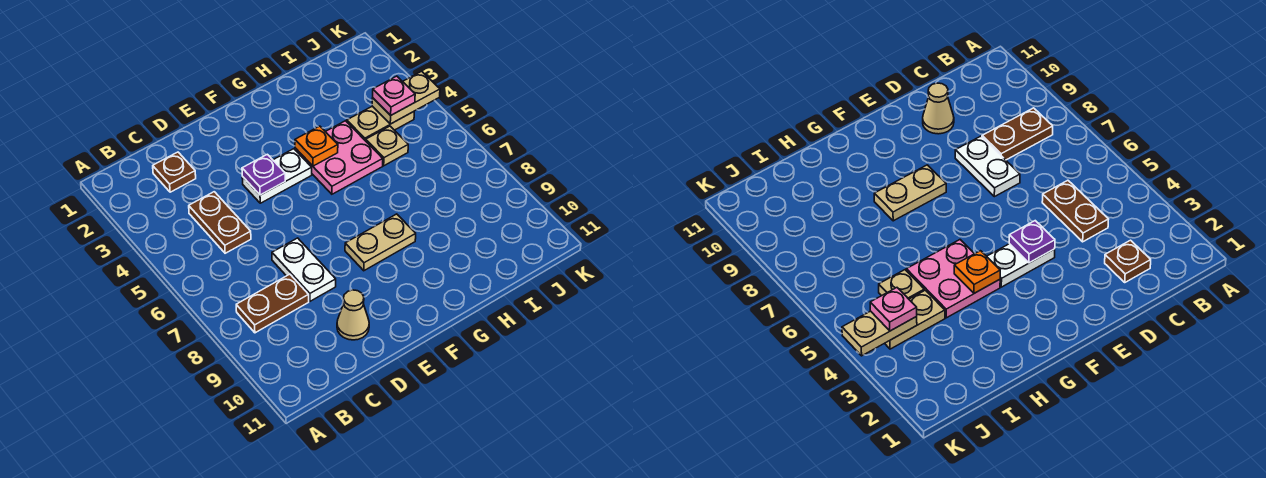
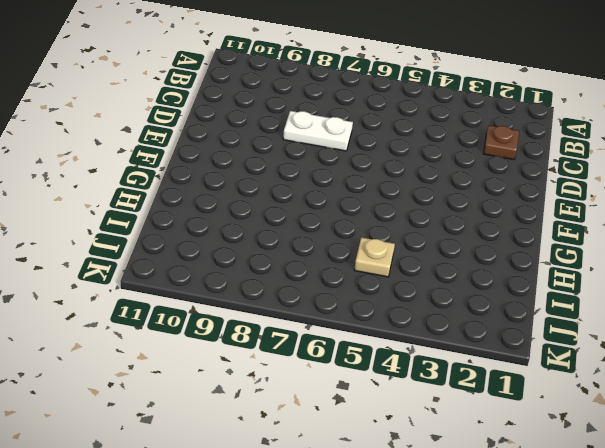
none -> brown 1x2 plate [236,274,309,333]
none -> brown 1x2 plate [189,192,251,253]
none -> tan 1x1 cone [337,290,369,340]

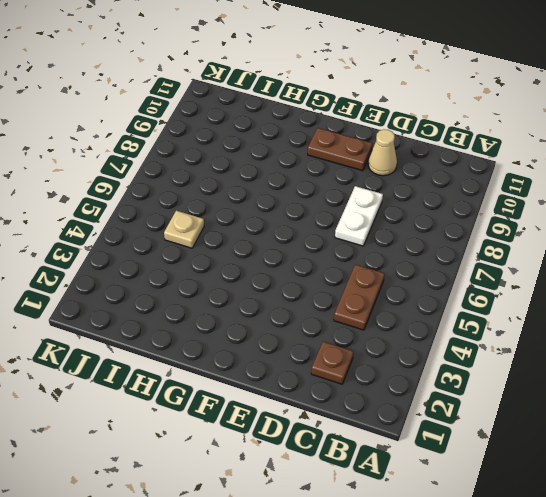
brown 1x2 plate [308,128,372,171] -> brown 1x2 plate moved to [236,274,309,333]
none -> white 1x2 plate [242,149,312,203]
none -> tan 1x2 plate [345,214,416,271]
none -> pink 2x2 plate [295,121,383,194]

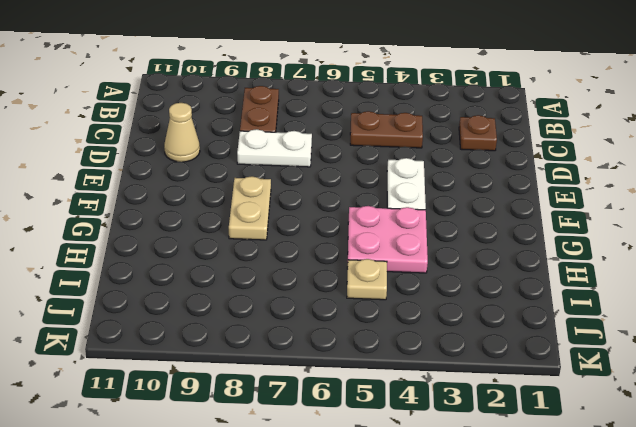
none -> tan 1x2 plate [347,106,414,141]
none -> purple 1x1 plate [242,154,285,195]
none -> orange 1x1 plate [295,126,338,166]

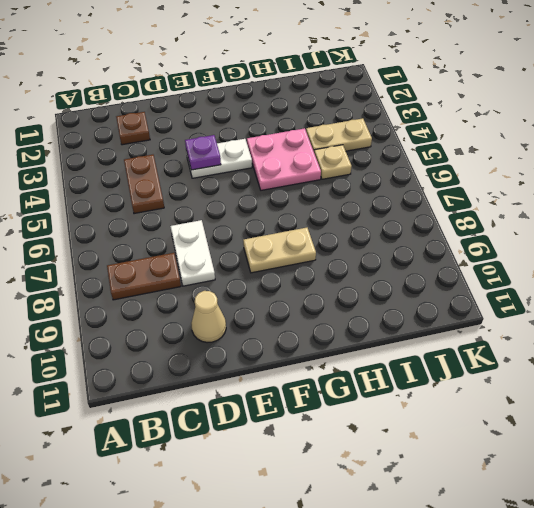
none -> orange 1x1 plate [295,126,338,166]
none -> tan 1x2 plate [372,71,440,124]
none -> pink 1x1 plate [373,76,415,115]

